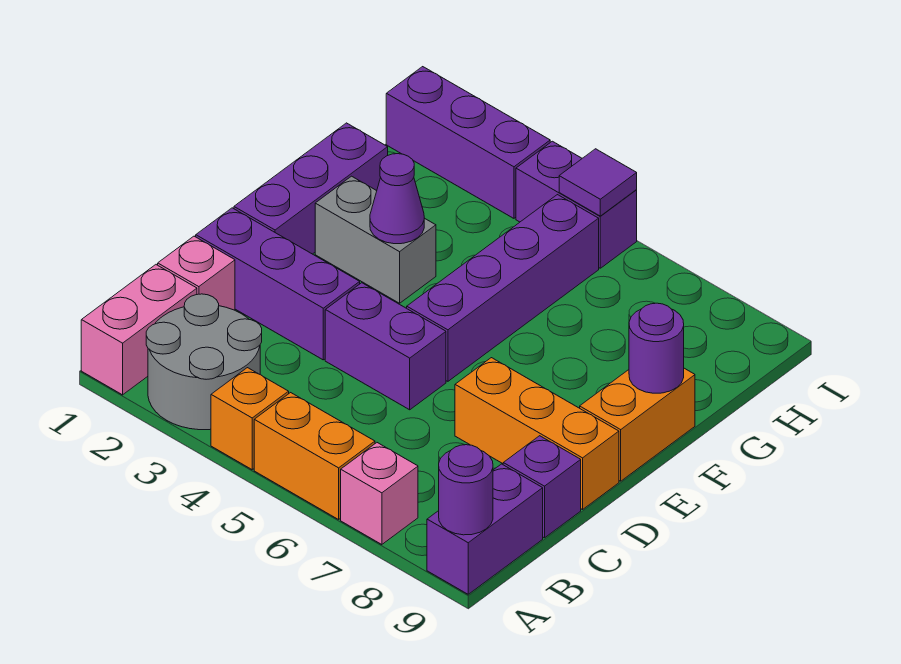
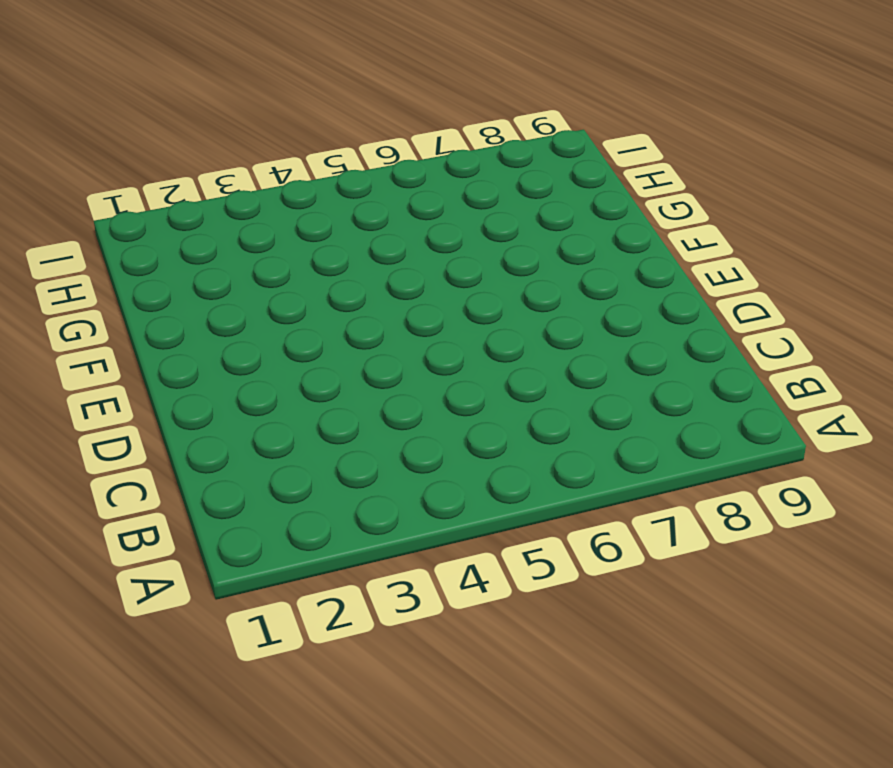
none -> pink 1x2 brick [81,265,197,395]
none -> grey 2x2 round brick [146,294,262,430]
none -> orange 1x1 brick [211,368,289,470]

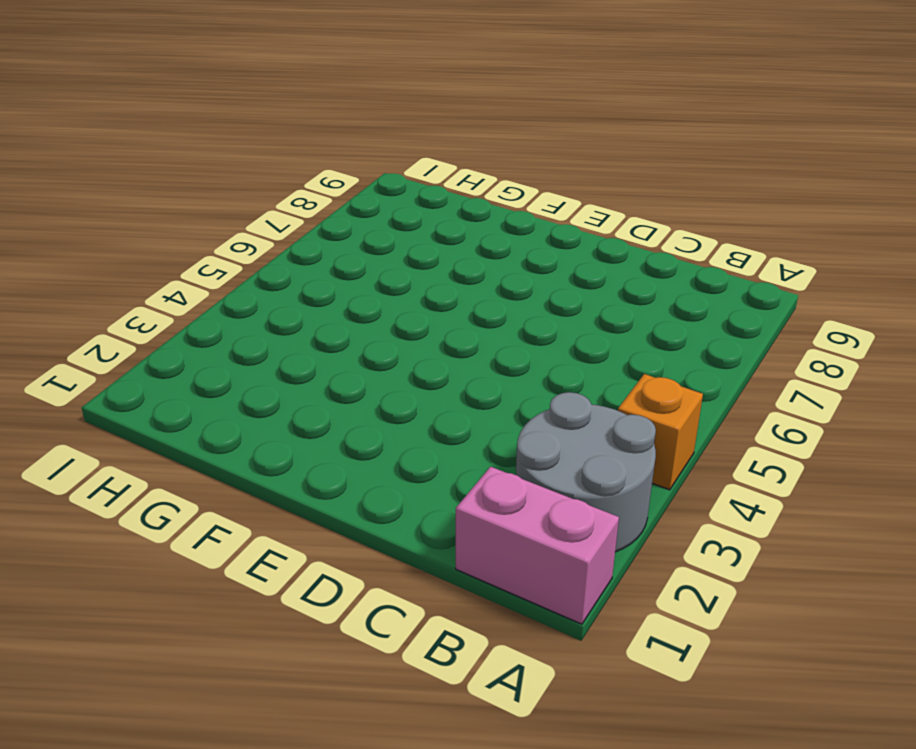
none -> orange 1x2 brick [254,393,375,519]
none -> pink 1x1 brick [341,443,418,545]
none -> purple 1x2 brick [427,464,543,594]

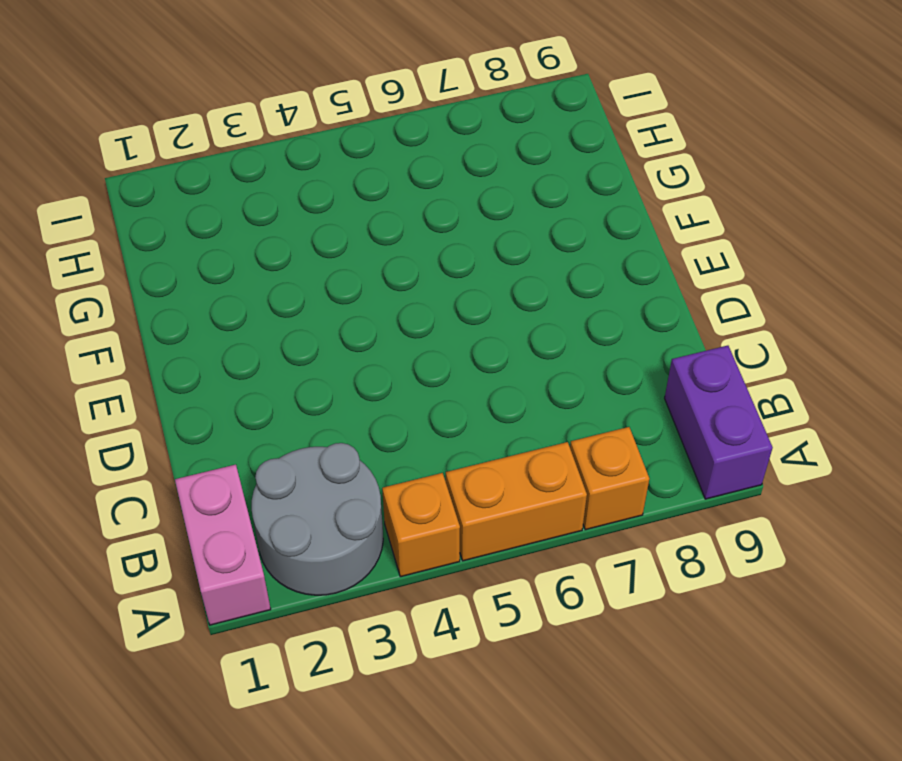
orange 1x1 brick [570,427,649,530] -> pink 1x1 brick [341,443,418,545]
none -> pink 1x1 brick [158,236,235,310]
none -> purple 1x1 brick [503,436,581,538]
none -> purple 1x3 brick [196,208,360,360]

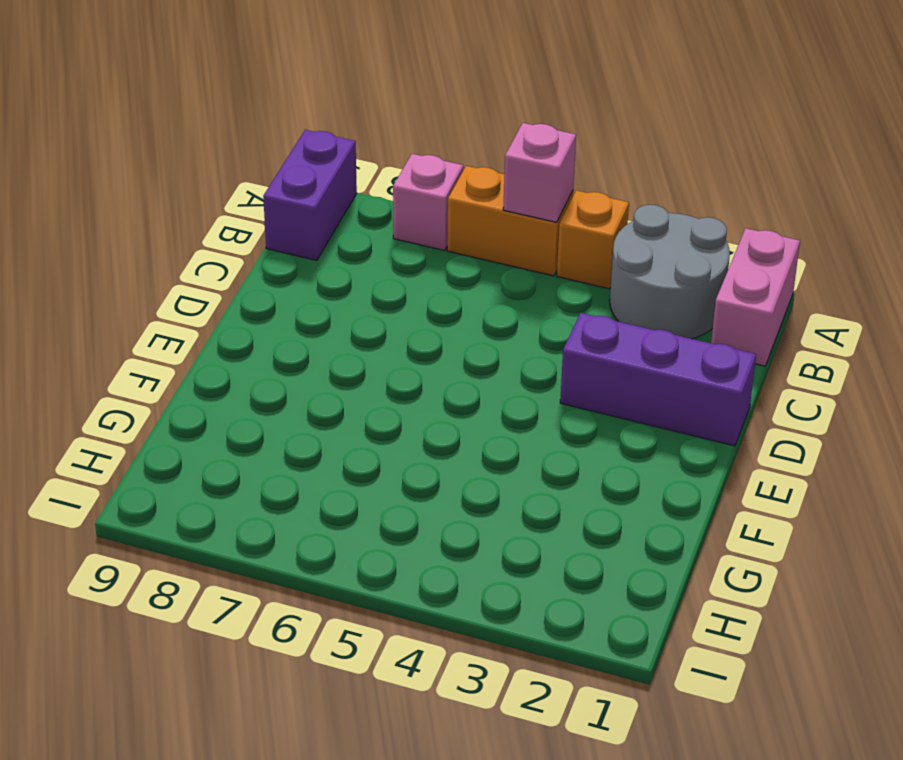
pink 1x1 brick [503,123,576,222] -> pink 1x1 brick moved to [158,236,235,310]
none -> purple 1x1 brick [503,436,581,538]
none -> purple 1x2 brick [325,283,446,410]
none -> orange 1x3 brick [455,358,619,510]

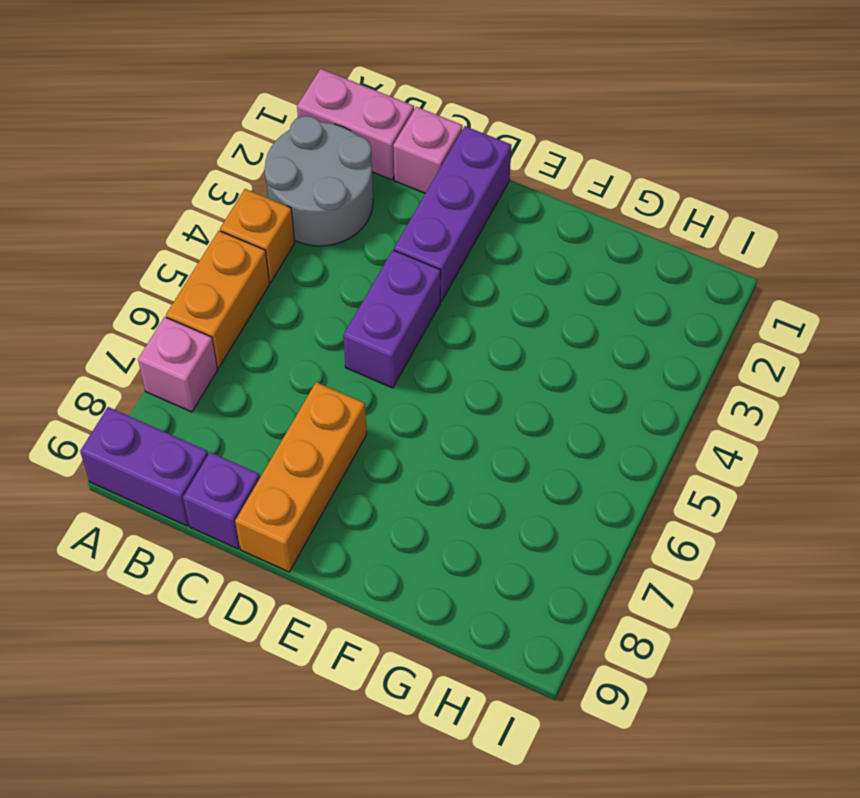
none -> purple 1x3 brick [234,123,388,254]
none -> purple 1x4 brick [407,195,599,381]
none -> orange 1x2 brick [580,368,695,481]

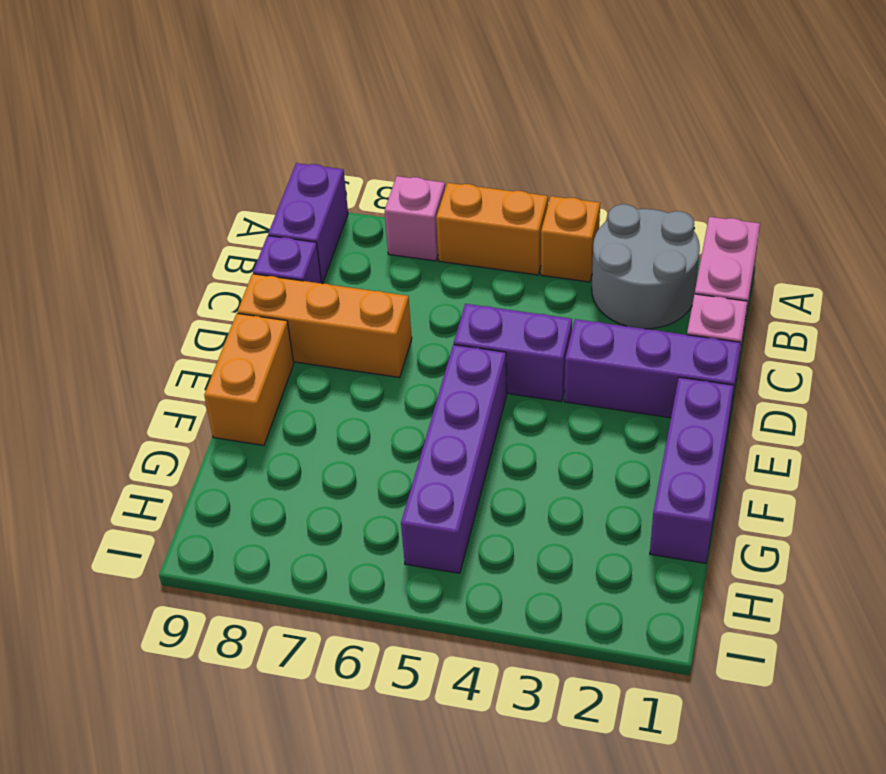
none -> grey 1x2 brick [315,176,436,303]
none -> purple 1x3 brick [386,67,550,218]
none -> purple 1x2 brick [516,141,637,268]

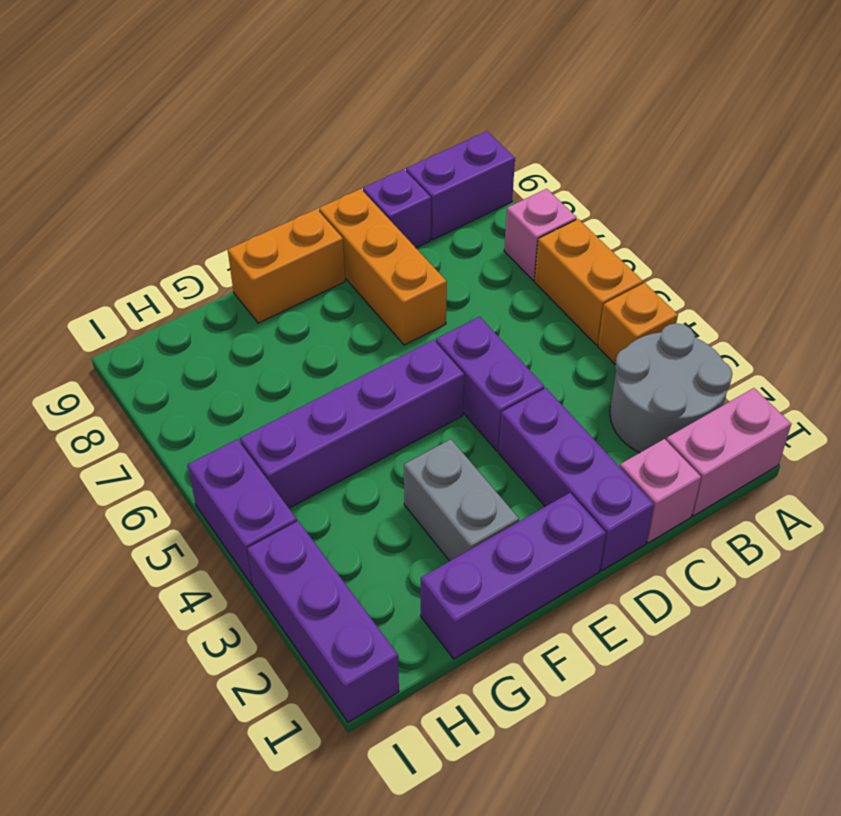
none -> purple 1x1 round brick [439,445,493,535]
none -> purple 1x1 cone [370,154,424,244]
none -> purple 1x1 round brick [629,303,684,393]

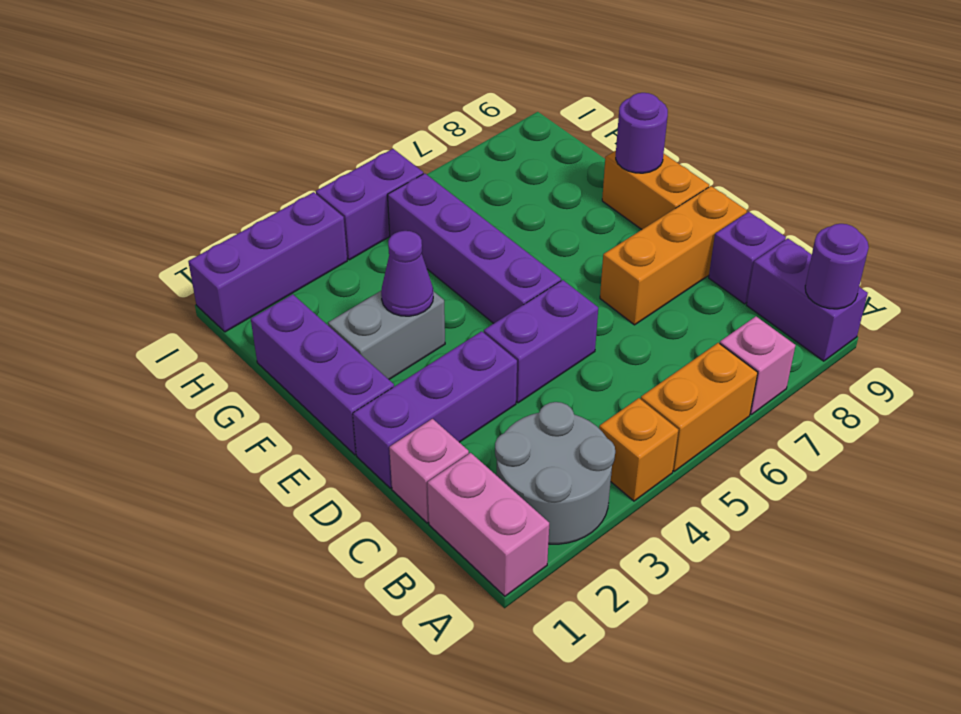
none -> purple 1x1 tile [559,149,637,216]

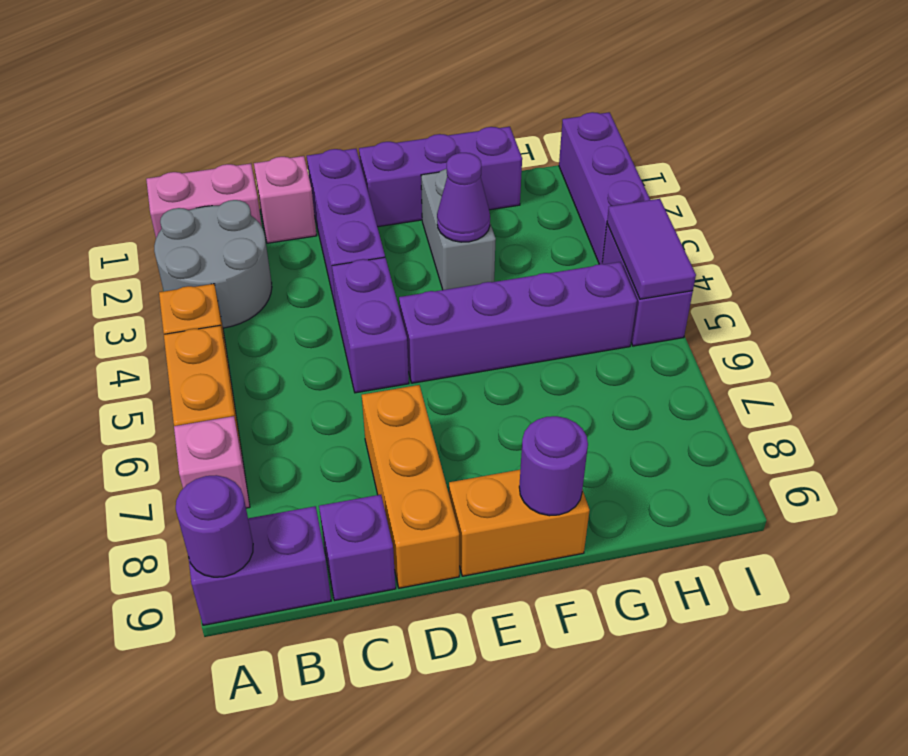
purple 1x2 tile [607,199,696,299] -> purple 1x1 tile [559,149,637,216]

